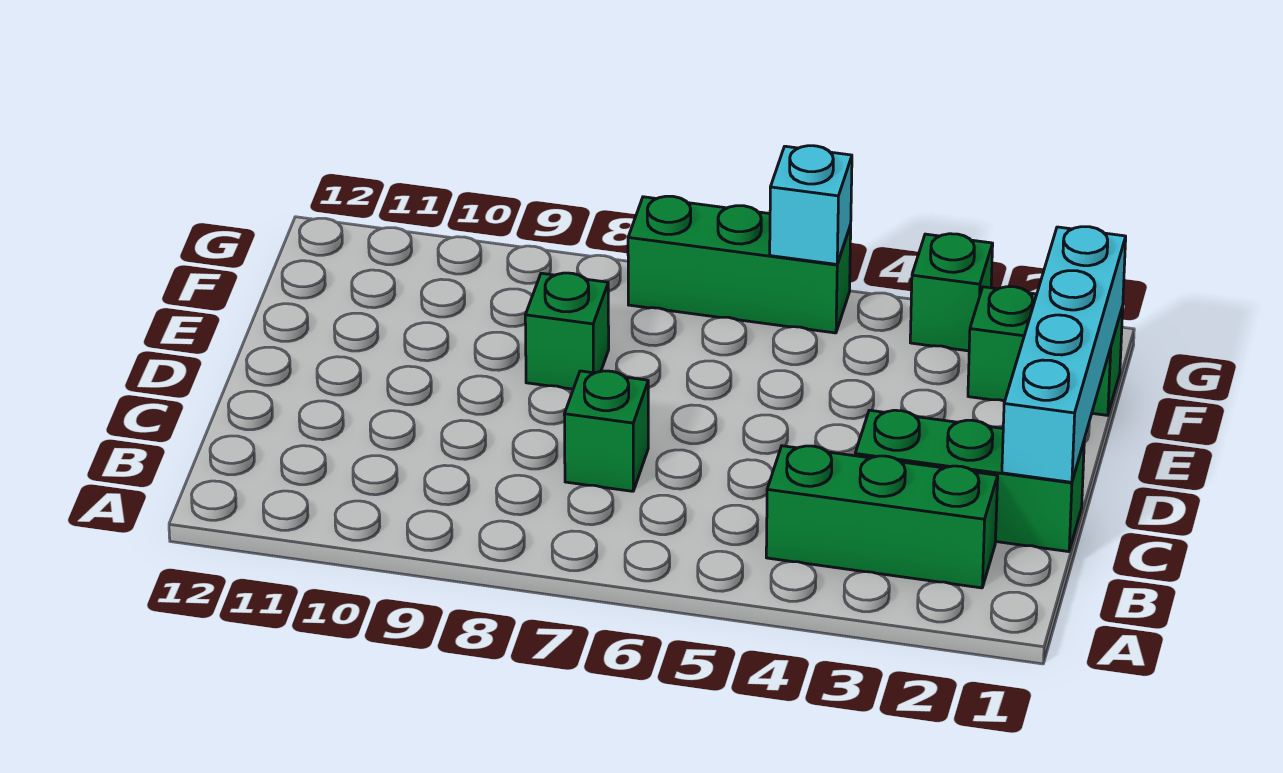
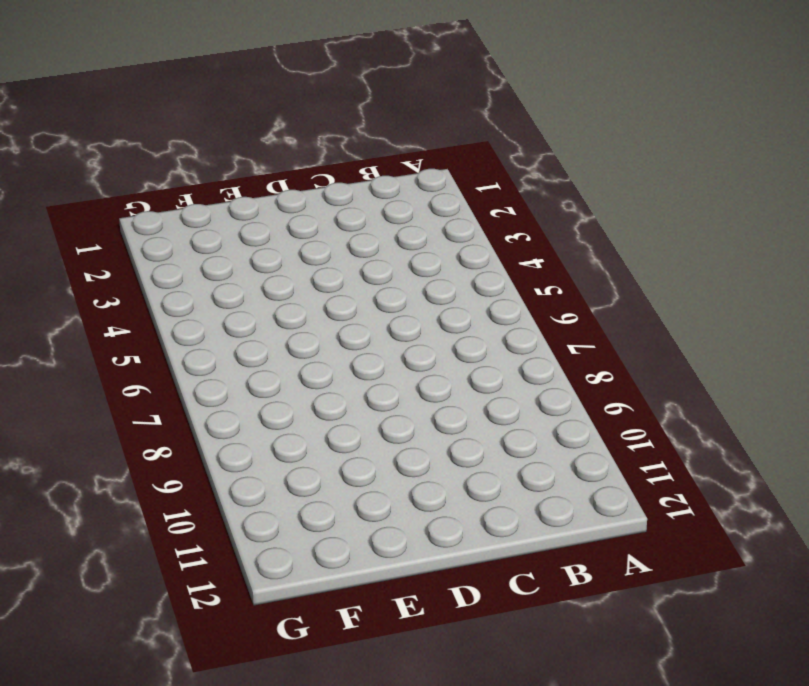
none -> green 1x3 brick [766,446,998,588]
none -> green 1x3 brick [855,410,1084,552]

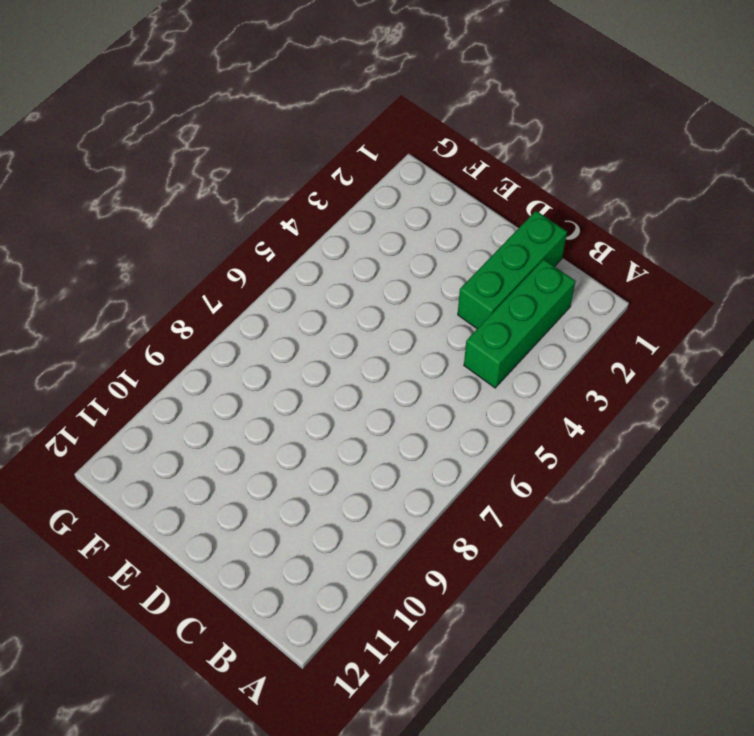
none -> green 1x1 brick [564,371,648,491]
none -> green 1x1 brick [525,273,609,389]

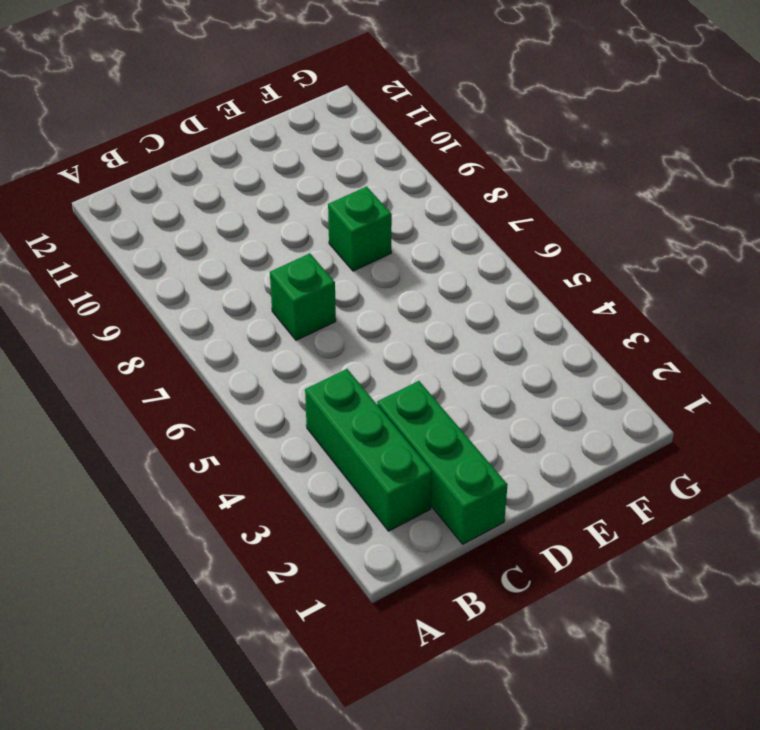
none -> green 1x2 brick [968,287,1123,415]
none -> green 1x1 brick [910,234,993,351]

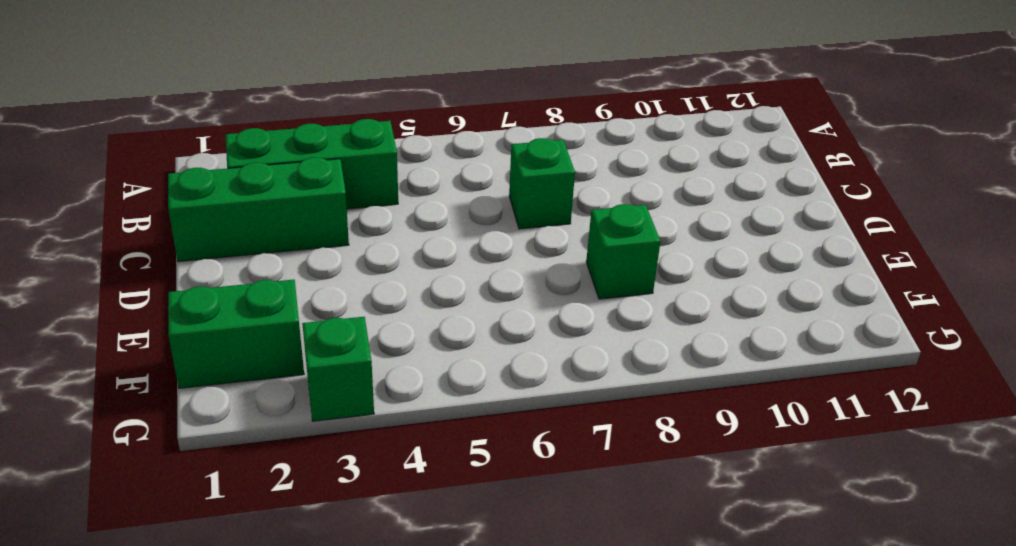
none -> green 1x3 brick [628,196,851,333]
none -> cyan 1x4 brick [1002,227,1126,482]

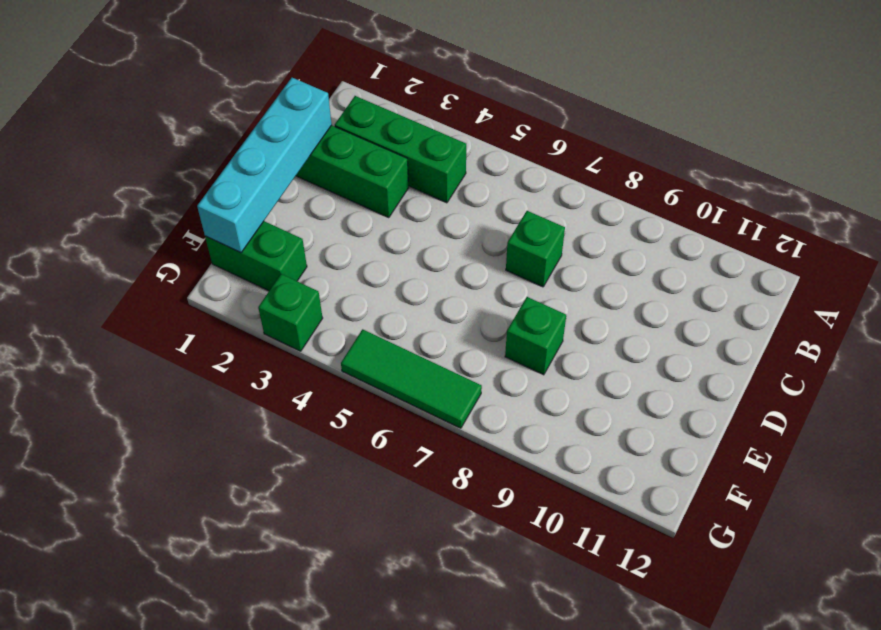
green 1x3 tile [341,329,482,428] -> green 1x3 brick [628,196,851,333]
none -> cyan 1x1 brick [770,146,852,264]

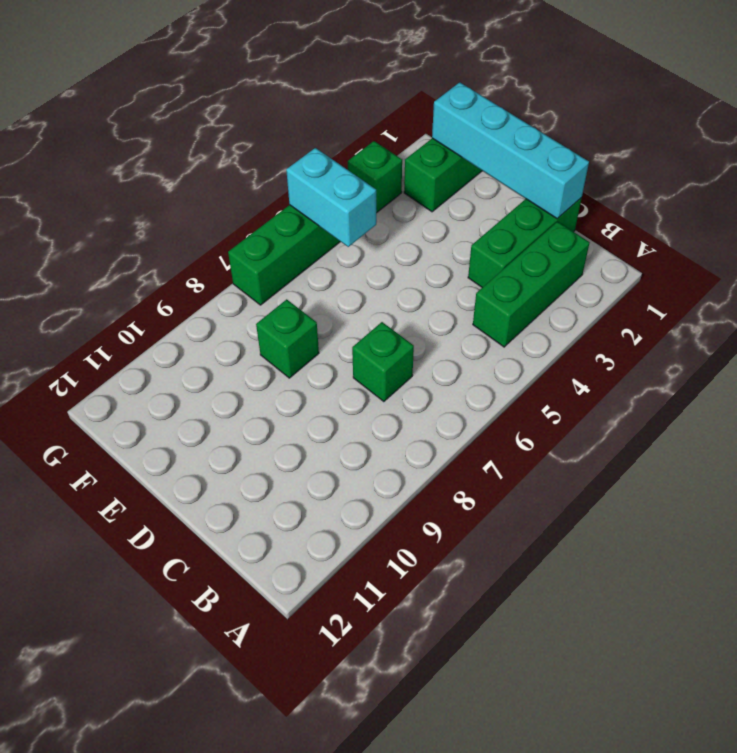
cyan 1x2 brick [286,148,376,247] -> cyan 1x1 brick [770,146,852,264]

